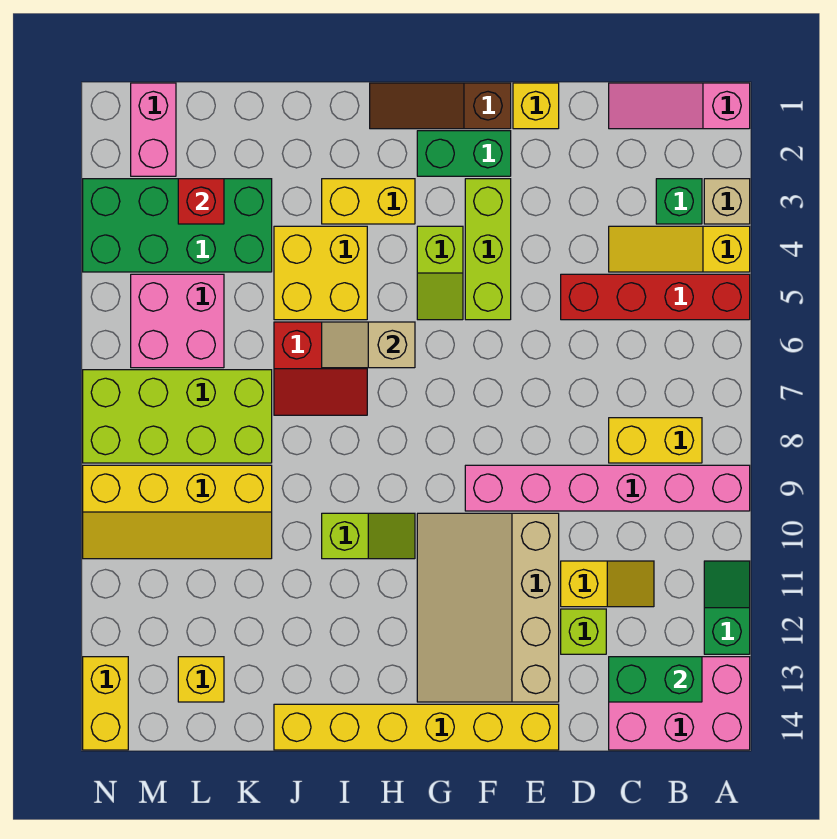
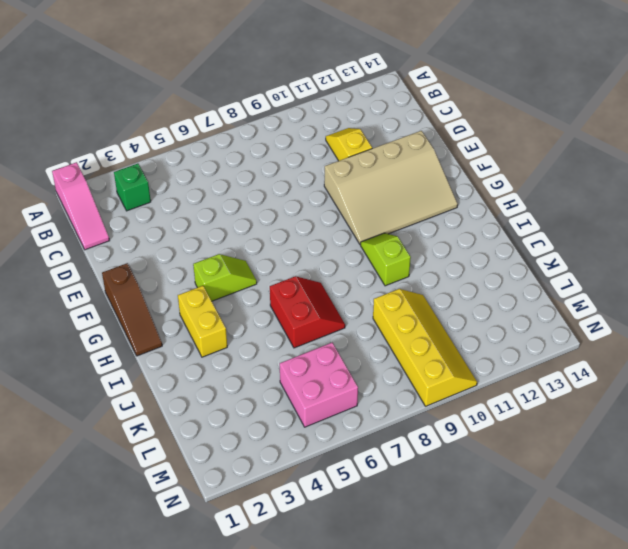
none -> tan 1x1 brick [704,179,750,224]
none -> yellow 1x3 slope [609,226,750,272]
none -> red 1x4 brick [561,274,750,320]
none -> pink 1x6 brick [465,465,750,511]

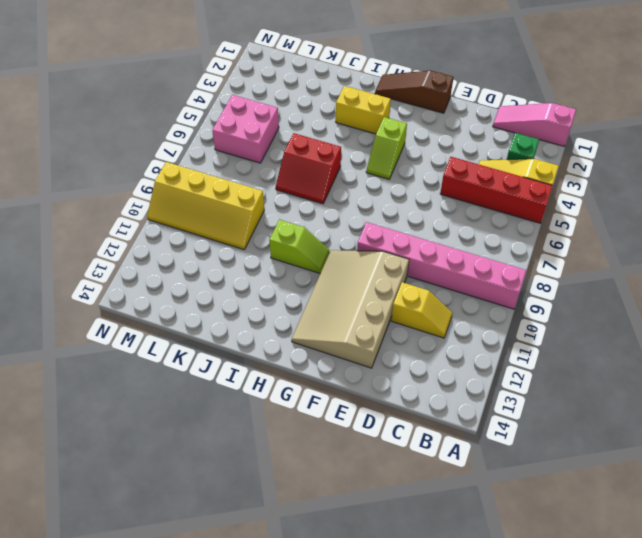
none -> tan 1x1 brick [704,179,750,224]
none -> green 1x2 slope [704,561,750,654]
none -> pink 2x3 brick [609,657,750,750]
none -> yellow 1x2 brick [609,418,702,463]

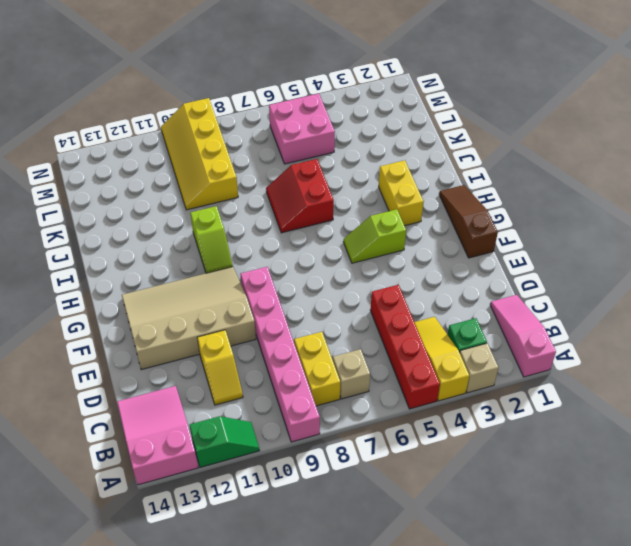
pink 2x3 slope [117,386,198,485] -> pink 2x3 brick [609,657,750,750]
tan 1x1 brick [333,349,370,399] -> none
none -> lime 1x1 brick [561,609,606,654]
none -> yellow 1x1 brick [513,83,559,129]
none -> yellow 1x6 brick [274,704,559,750]
none -> green 1x2 brick [417,131,511,176]

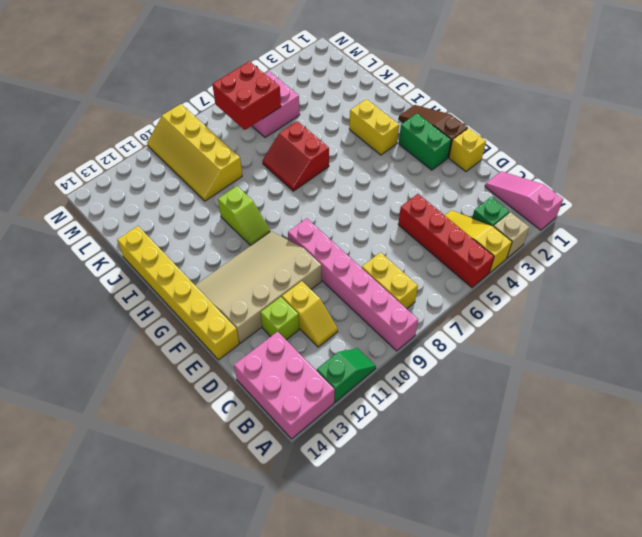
red 2x2 brick [212,61,281,130] -> none
none -> lime 1x3 brick [465,179,511,320]
none -> lime 1x2 slope [417,226,463,320]
none -> yellow 2x2 brick [274,226,367,320]
none -> green 2x4 brick [83,179,272,272]

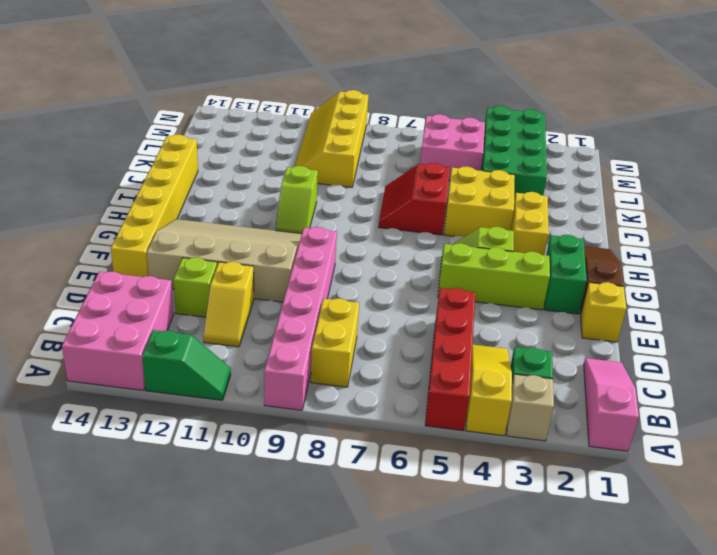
none -> lime 2x4 brick [83,370,272,463]
none -> yellow 1x1 brick [178,657,224,702]
none -> pink 1x2 brick [131,83,176,176]
none -> yellow 1x2 brick [83,657,128,750]

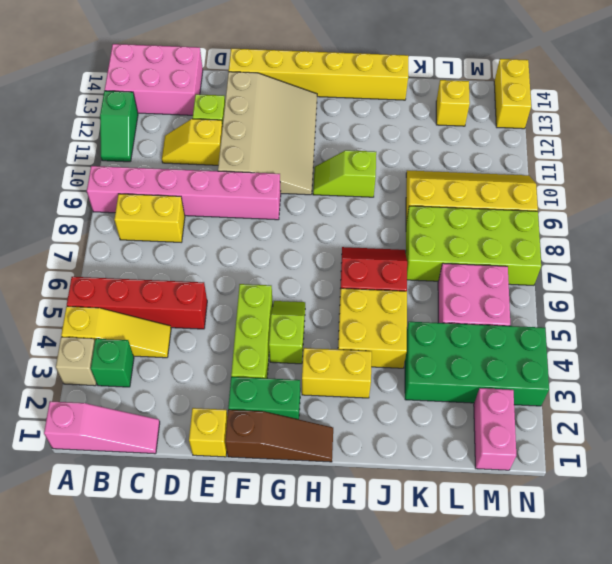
none -> green 1x2 brick [609,657,702,702]
none -> tan 1x2 slope [322,322,415,368]
none -> red 1x1 brick [178,179,224,224]

